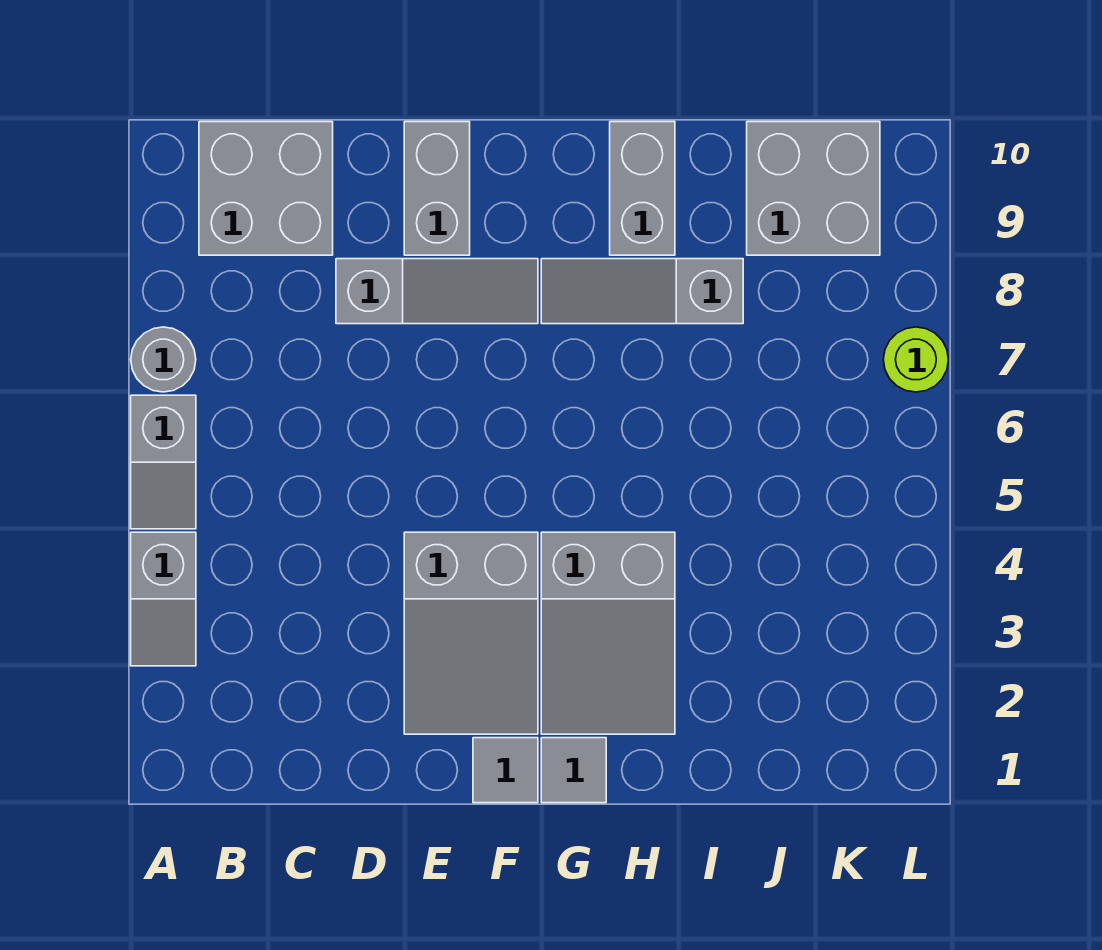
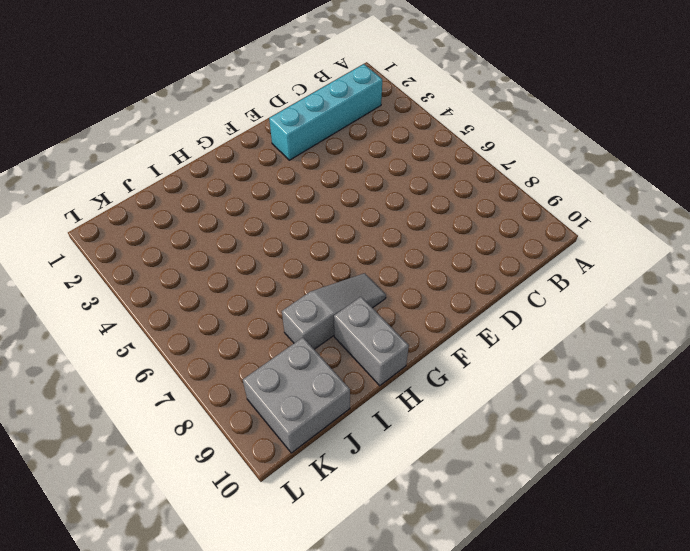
cyan 1x4 brick [269,64,382,160] -> grey 2x3 slope [404,532,538,734]
none -> grey 1x2 slope [131,532,196,666]
none -> grey 1x2 slope [131,395,196,529]
none -> grey 1x1 round brick [131,327,196,392]

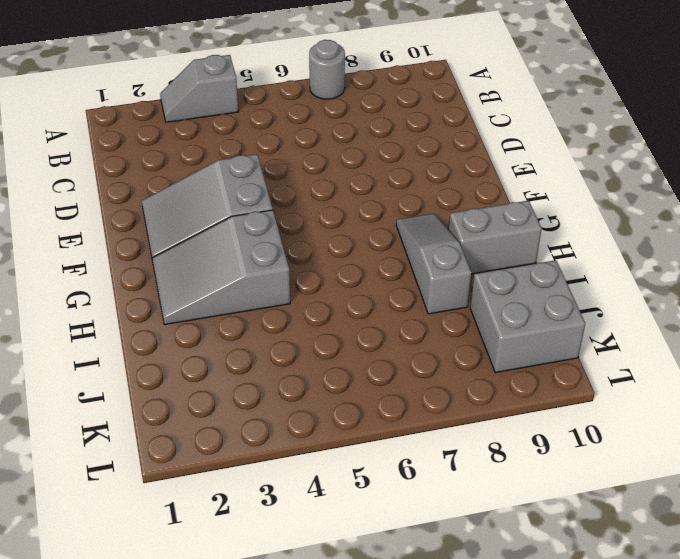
none -> grey 1x2 slope [131,395,196,529]
none -> grey 2x2 brick [199,122,333,255]
none -> grey 1x3 slope [336,259,538,324]

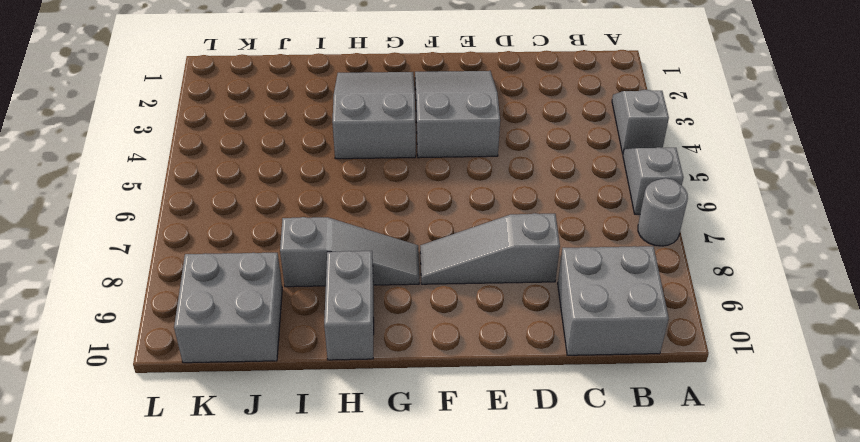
none -> grey 1x2 brick [404,122,470,255]
none -> grey 1x1 tile [473,738,538,803]
none -> grey 1x1 tile [541,738,606,803]

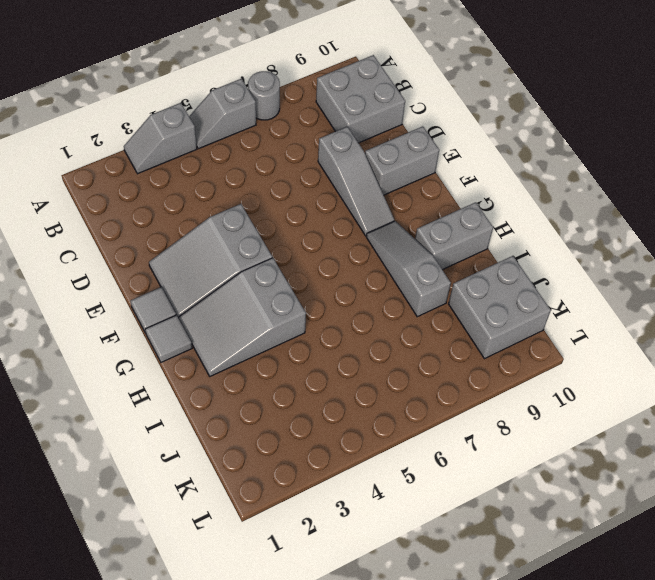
none -> lime 1x1 round brick [883,327,948,392]

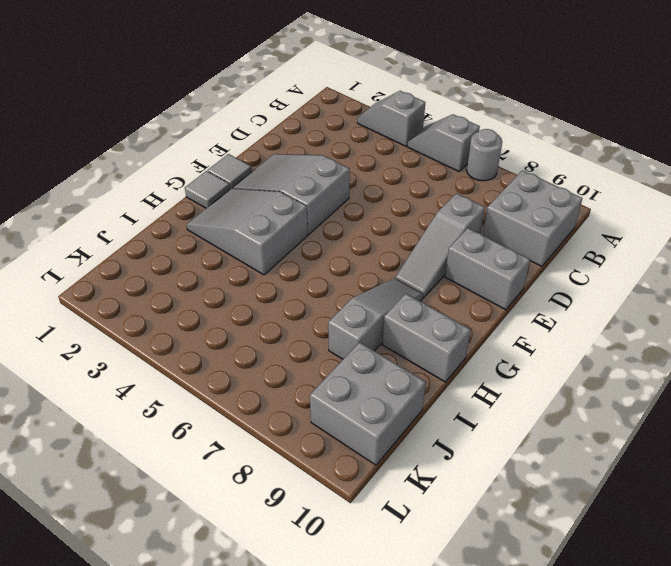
none -> lime 1x1 round brick [883,327,948,392]

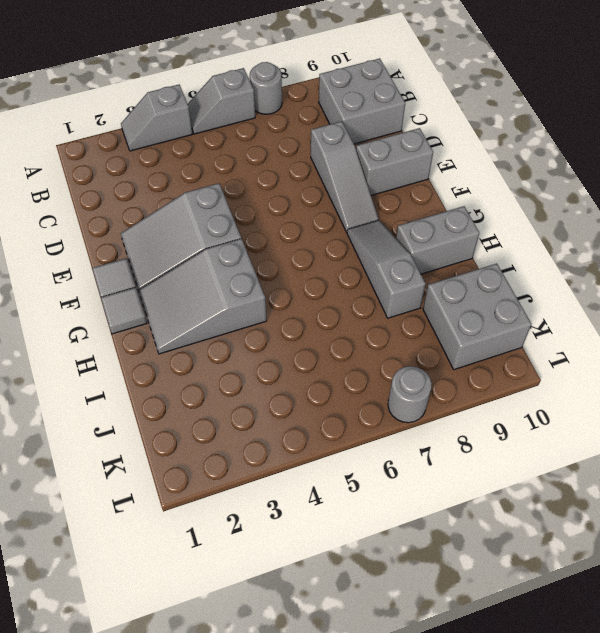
grey 1x1 round brick [388,366,432,423] -> lime 1x1 round brick [883,327,948,392]

